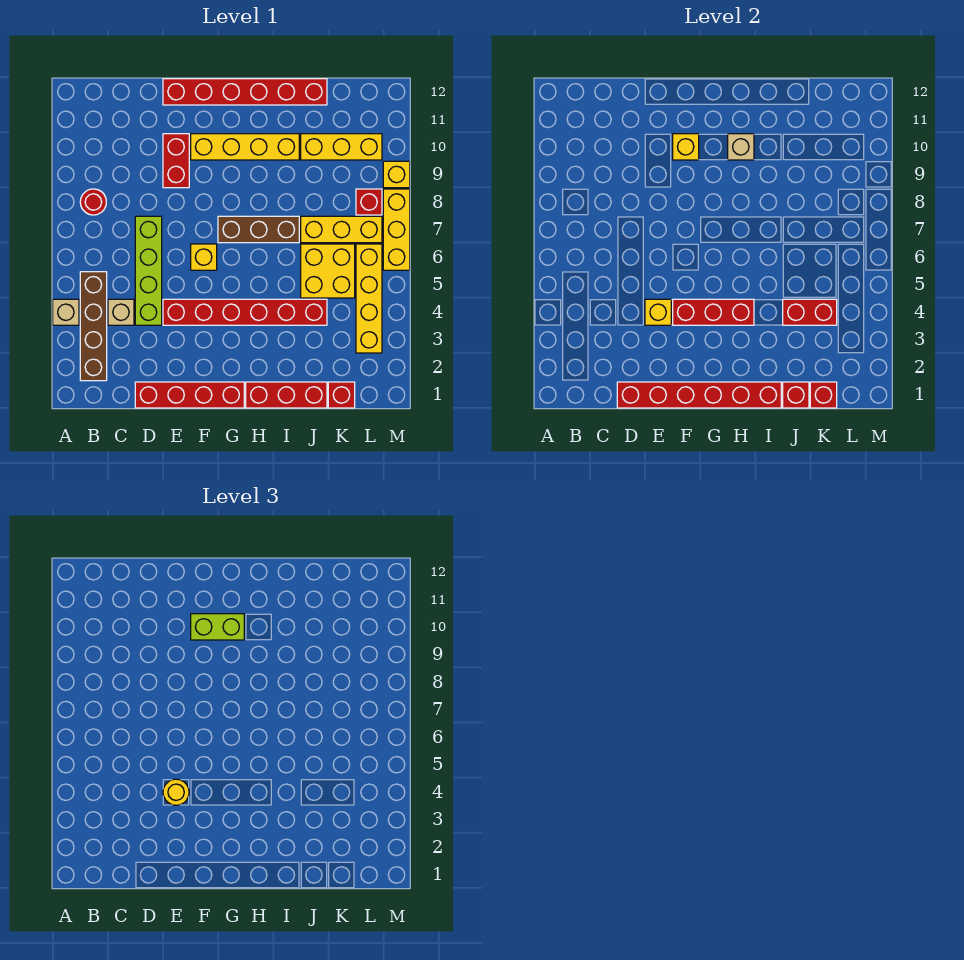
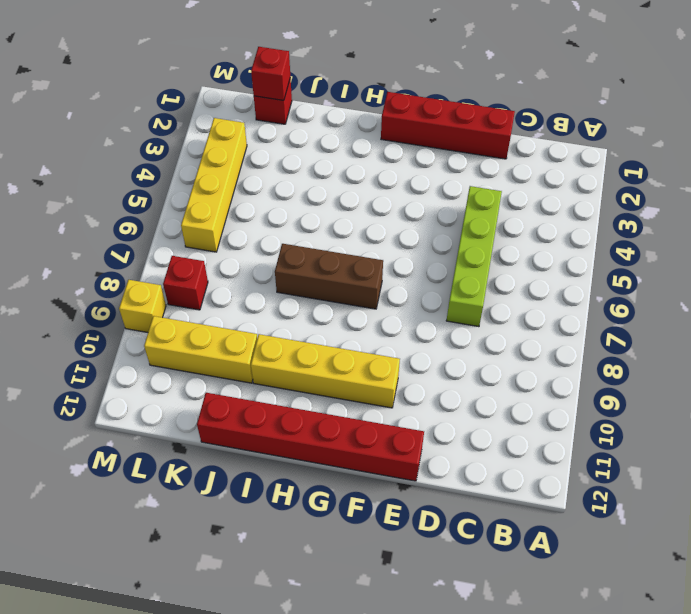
none -> tan 1x1 brick [53,299,79,325]
none -> brown 1x4 brick [80,272,107,381]
none -> red 1x1 round brick [80,189,106,215]
none -> tan 1x1 brick [108,299,134,325]

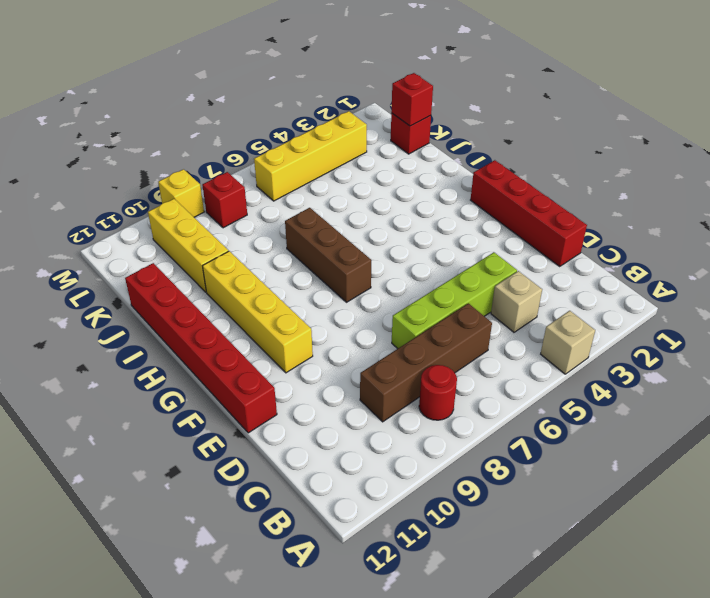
brown 1x4 brick [360,303,492,422] -> brown 1x4 brick moved to [80,272,107,381]
none -> red 1x6 brick [163,299,327,325]
none -> red 1x2 brick [163,134,189,188]
none -> yellow 1x1 brick [191,244,217,270]
none -> red 1x3 brick [246,382,327,408]

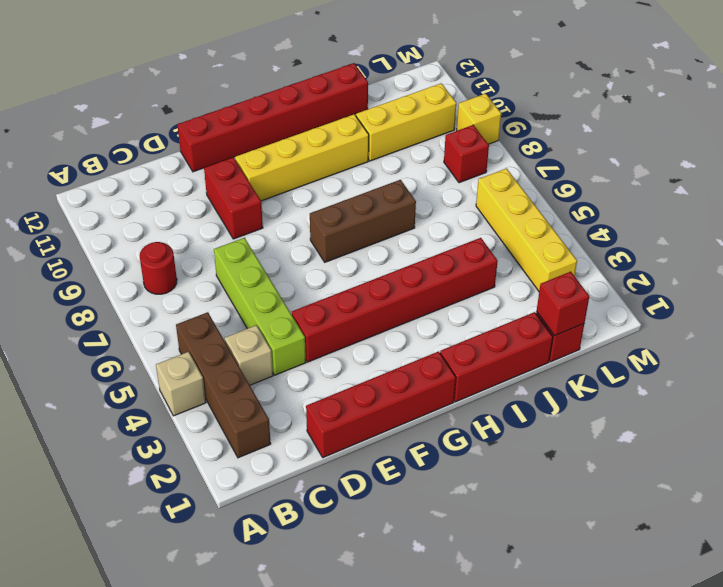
none -> yellow 1x1 brick [191,244,217,270]
none -> yellow 2x2 brick [301,244,355,298]
none -> yellow 1x3 brick [301,216,382,243]
none -> yellow 1x3 brick [383,189,410,270]

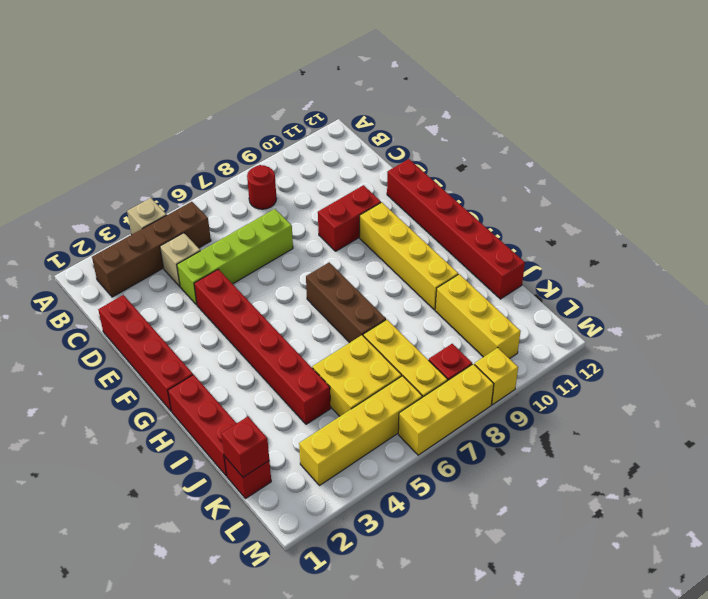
none -> yellow 1x1 brick [191,244,217,270]
none -> red 1x6 brick [617,382,781,408]
none -> yellow 1x1 brick [645,299,671,325]
none -> red 1x3 brick [673,299,754,325]

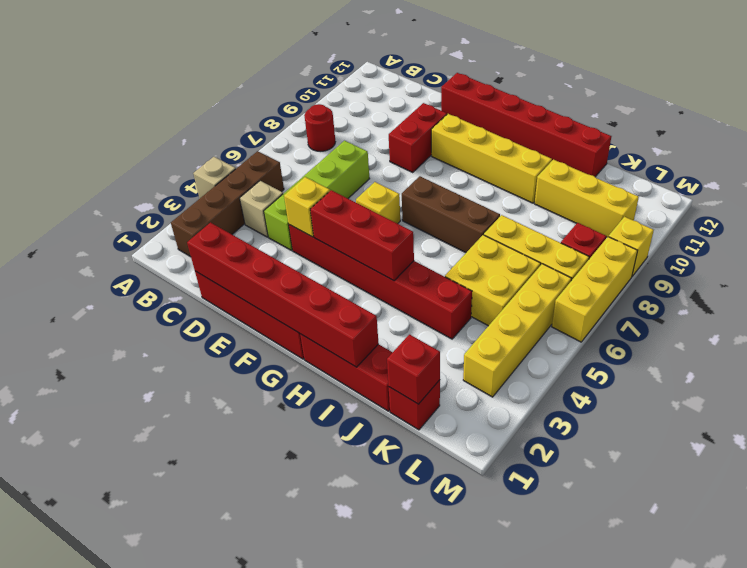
none -> yellow 1x1 brick [673,134,699,160]
none -> tan 1x1 brick [728,134,754,160]
none -> red 1x1 brick [783,382,809,408]
none -> red 1x2 brick [783,299,837,325]

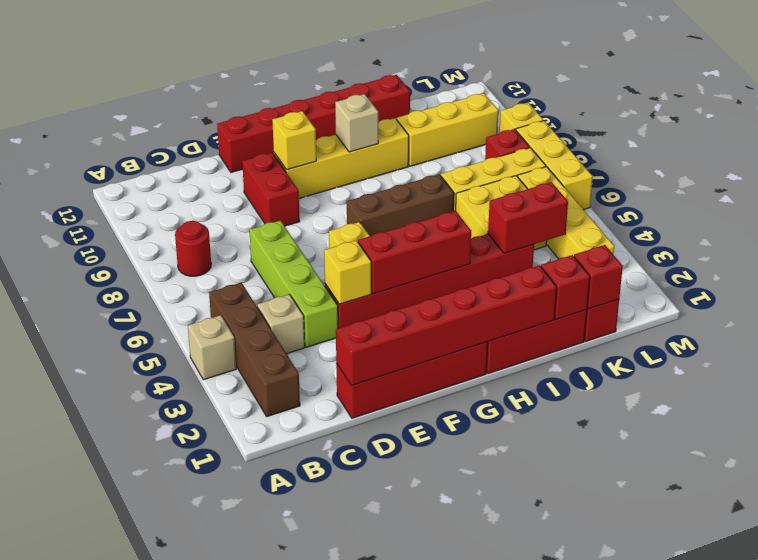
none -> yellow 1x1 round brick [163,779,189,805]
none -> lime 1x2 brick [191,614,244,640]

